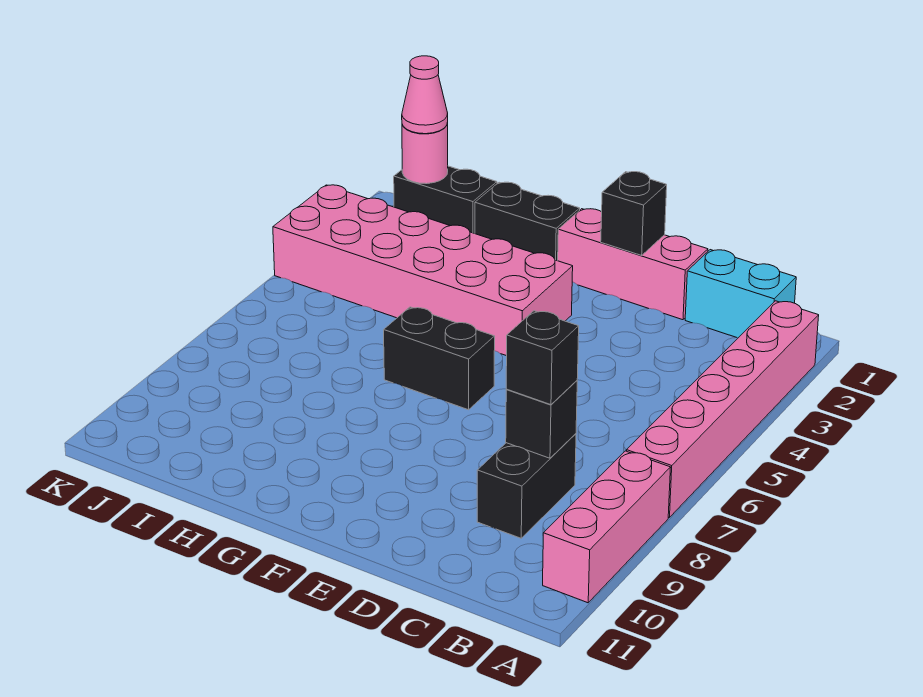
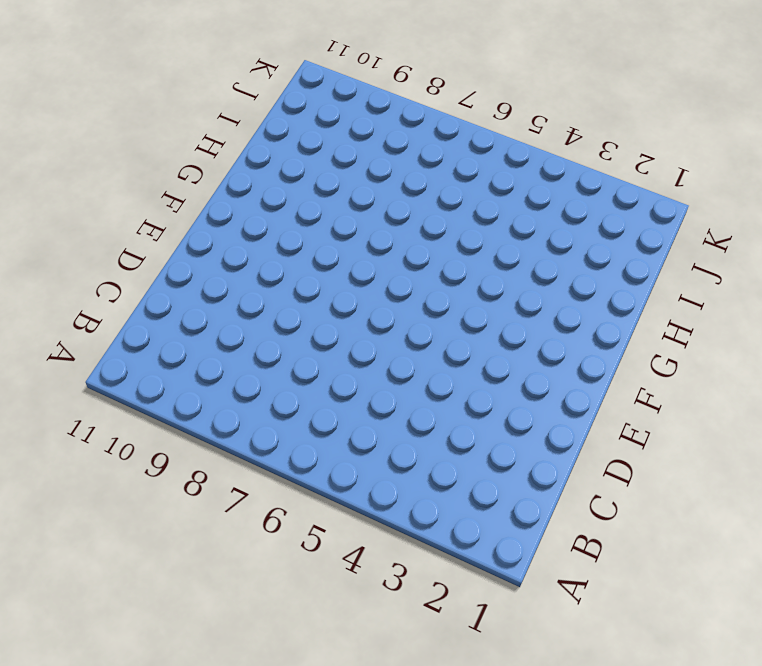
none -> pink 1x6 brick [627,301,819,518]
none -> pink 1x3 brick [543,451,671,603]
none -> cyan 1x2 brick [685,250,796,338]

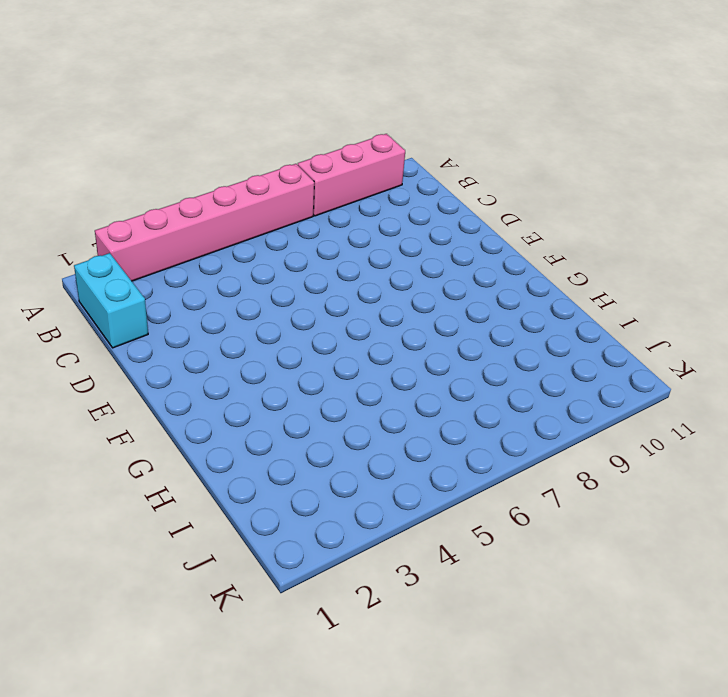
none -> black 1x2 brick [477,434,576,538]
none -> pink 1x3 brick [558,209,708,320]
none -> pink 2x6 brick [273,185,573,356]

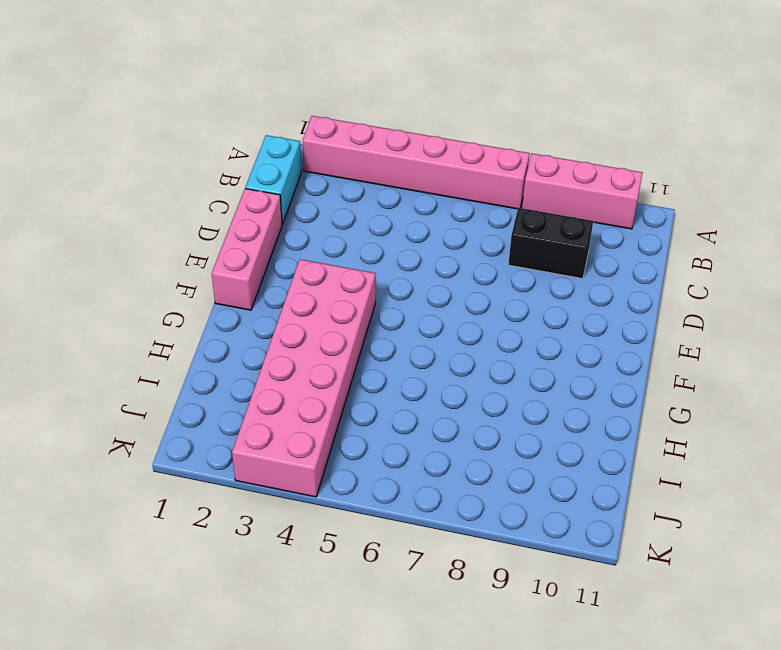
none -> black 1x2 brick [384,307,495,410]
none -> black 1x2 brick [475,182,580,261]
none -> black 1x2 brick [394,166,497,234]

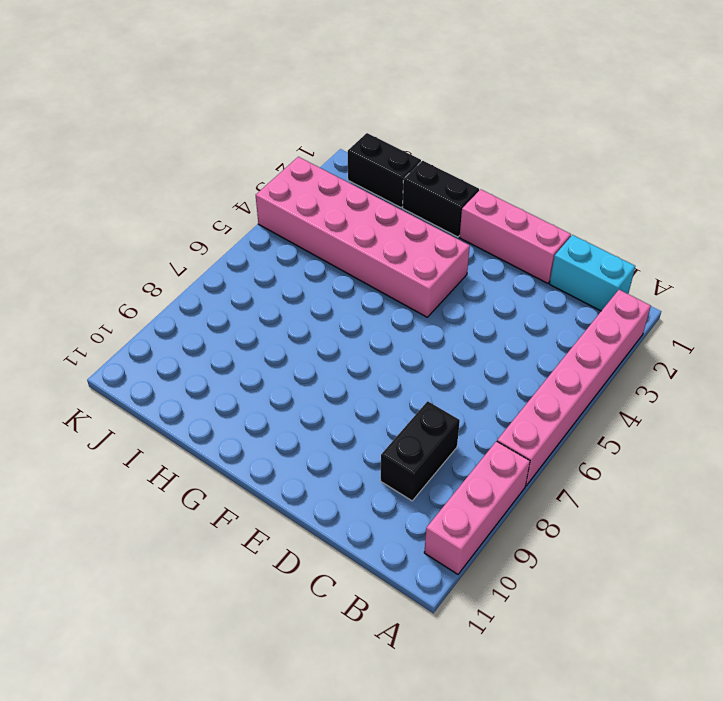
none -> black 1x2 brick [384,307,495,410]
none -> black 1x1 brick [506,381,577,458]
none -> black 1x1 brick [601,172,667,255]

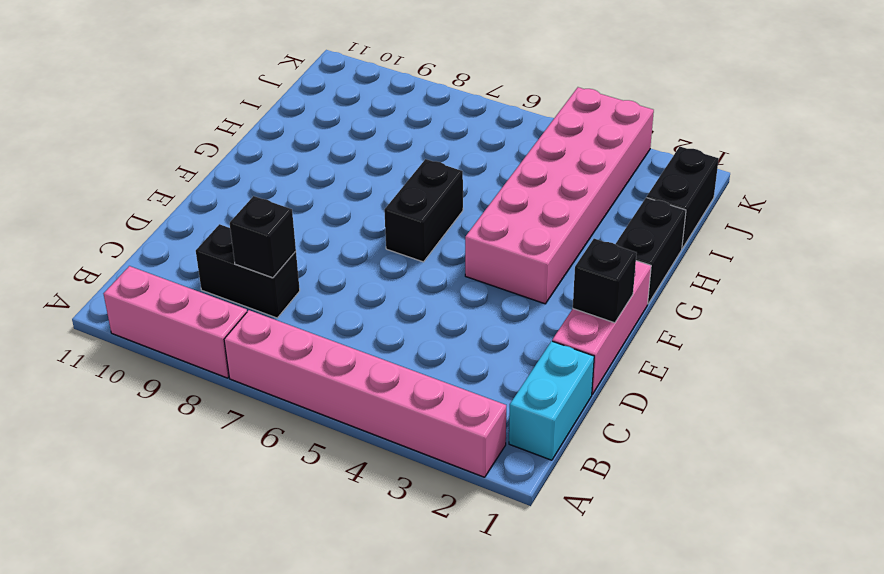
none -> pink 1x1 round brick [402,123,448,184]
none -> black 1x1 brick [506,311,579,405]
none -> pink 1x1 cone [402,56,448,134]

